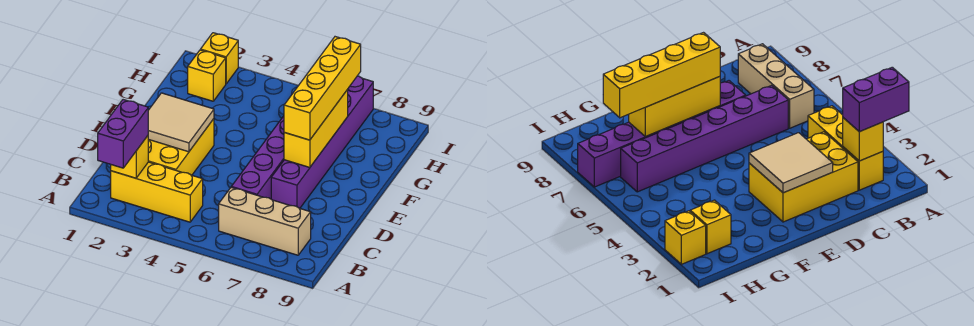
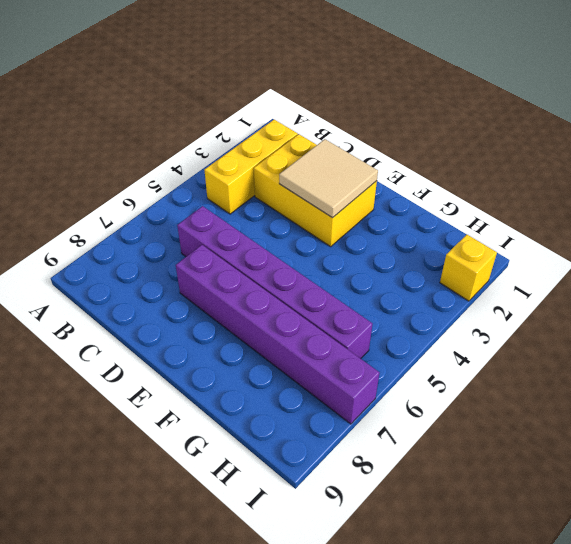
none -> tan 1x3 brick [219,188,311,255]
none -> yellow 1x1 brick [188,50,226,101]
none -> yellow 1x1 brick [111,136,148,178]

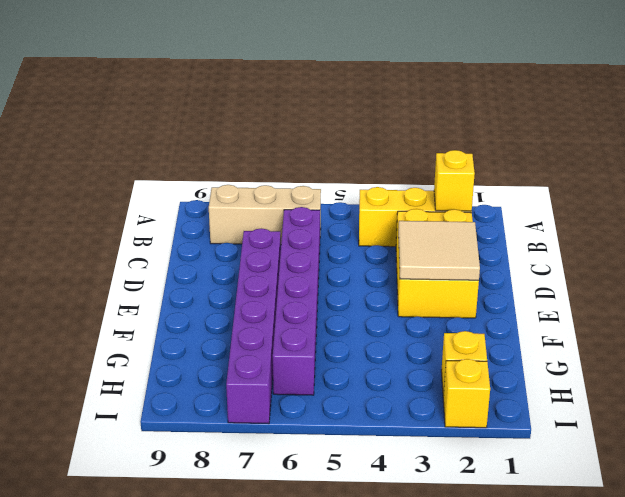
none -> yellow 1x3 brick [284,90,348,167]
none -> purple 1x2 brick [98,100,148,168]
none -> yellow 1x4 brick [284,37,361,140]

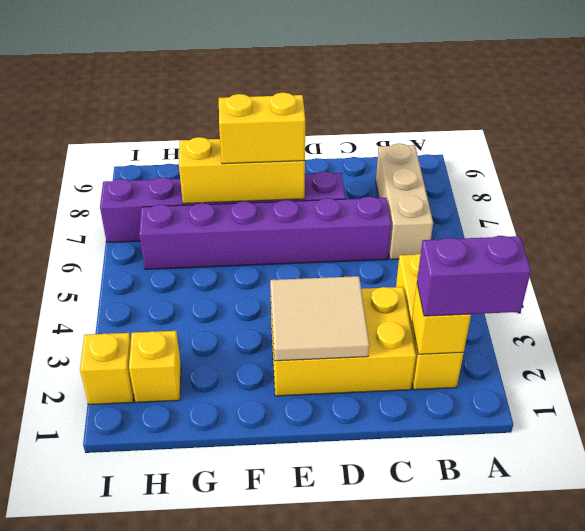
yellow 1x2 brick [219,92,305,164] -> yellow 1x4 brick [284,37,361,140]

